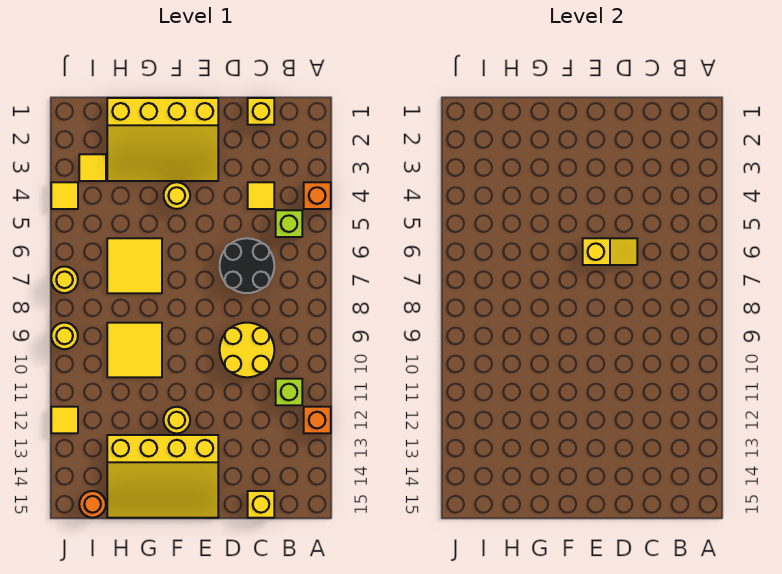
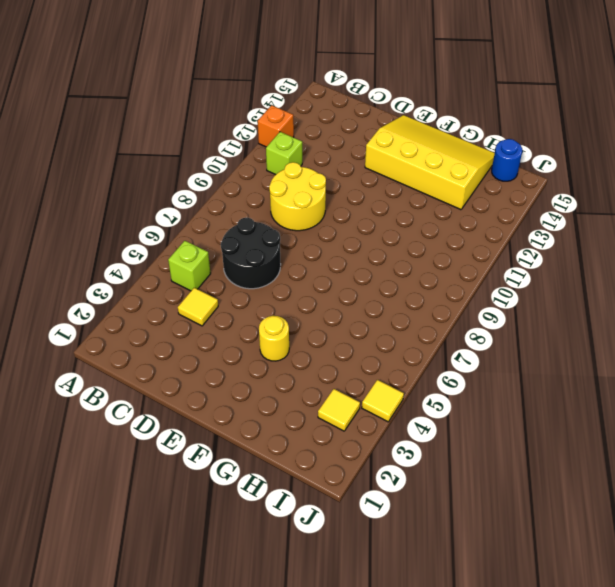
blue 1x1 round brick [492,139,522,181] -> orange 1x1 round brick [79,491,106,518]
none -> orange 1x1 brick [304,182,331,209]
none -> yellow 1x1 brick [248,98,274,125]
none -> yellow 1x1 brick [248,491,274,518]

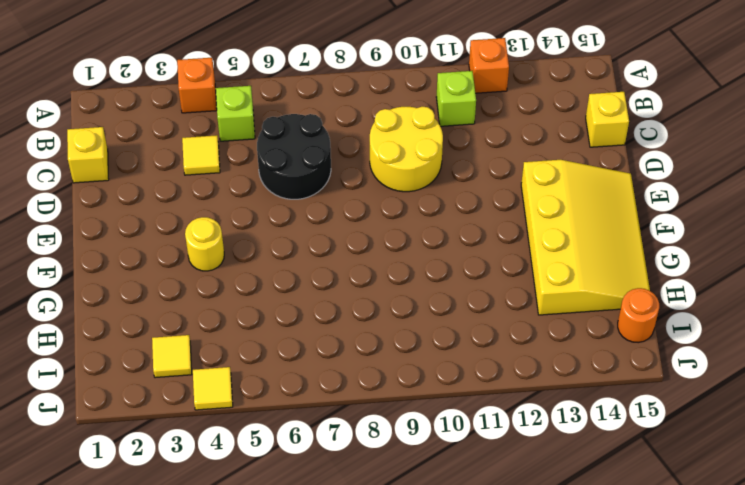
none -> yellow 3x4 slope [107,98,218,181]
none -> yellow 1x1 round brick [164,407,190,433]
none -> yellow 2x2 tile [107,238,162,293]

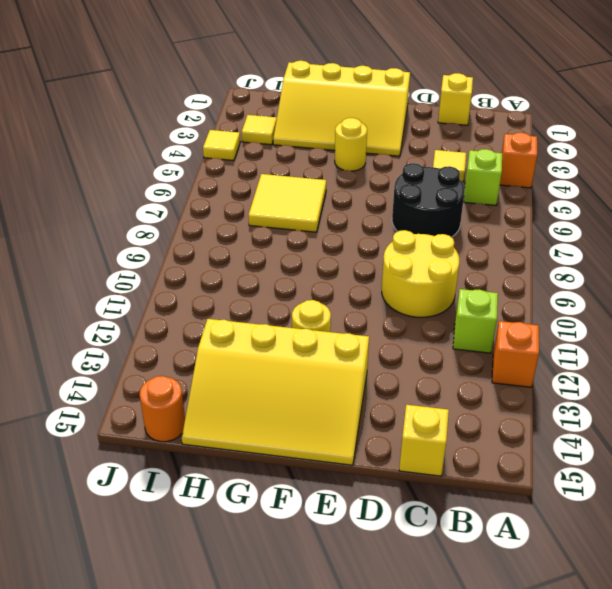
none -> yellow 2x2 tile [107,323,162,377]
none -> yellow 1x1 round brick [51,266,78,293]
none -> yellow 1x1 round brick [51,323,78,349]

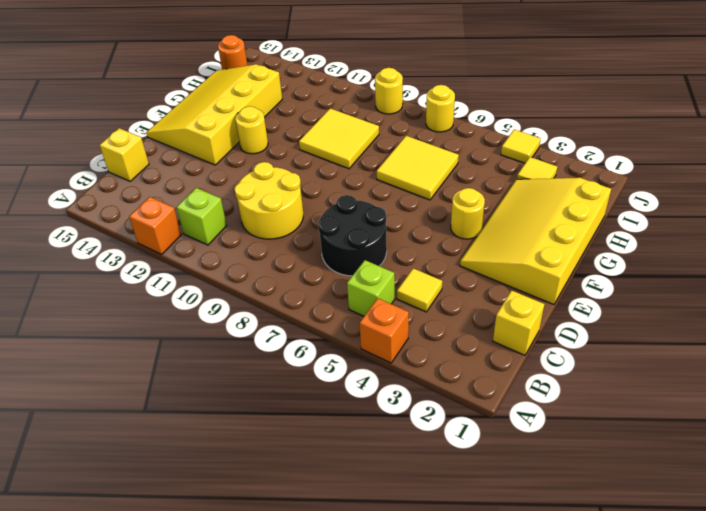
none -> yellow 1x1 tile [51,407,78,433]
none -> yellow 1x2 slope [583,238,637,265]

